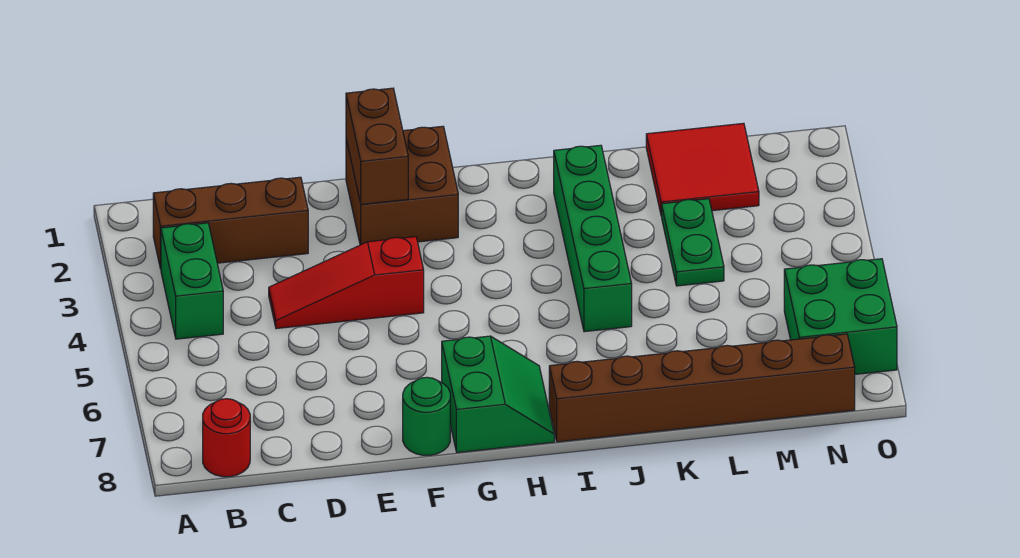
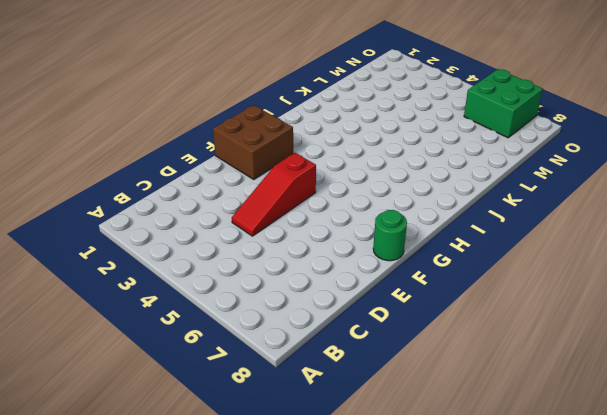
none -> brown 1x3 brick [153,177,308,269]
none -> green 1x2 brick [161,223,223,339]
none -> red 1x1 round brick [203,399,250,477]

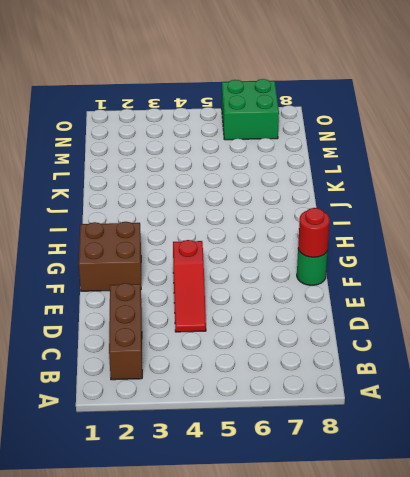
red 1x1 round brick [298,208,330,257] -> red 1x1 round brick moved to [203,399,250,477]
none -> green 1x2 brick [161,223,223,339]
none -> green 2x2 slope [442,336,554,452]
none -> brown 1x6 brick [549,334,855,442]

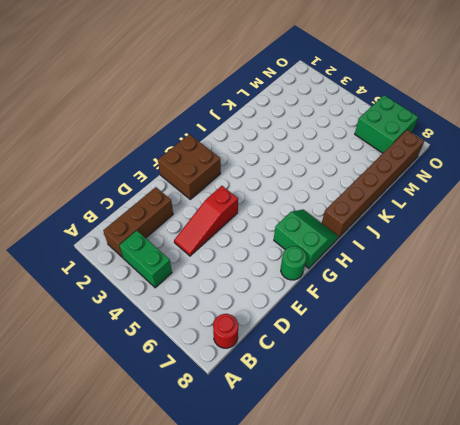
none -> green 1x4 brick [554,145,632,332]
none -> red 2x2 tile [646,123,759,216]
none -> green 1x2 plate [662,199,724,286]

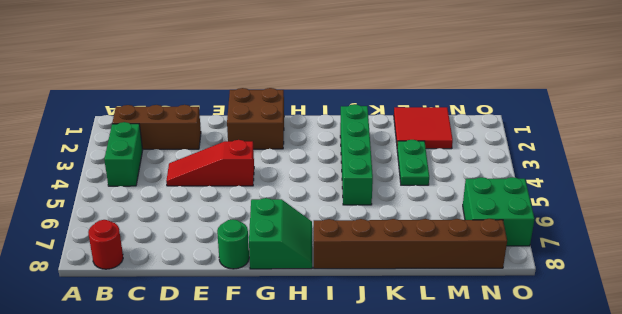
none -> brown 1x2 brick [346,88,408,204]

